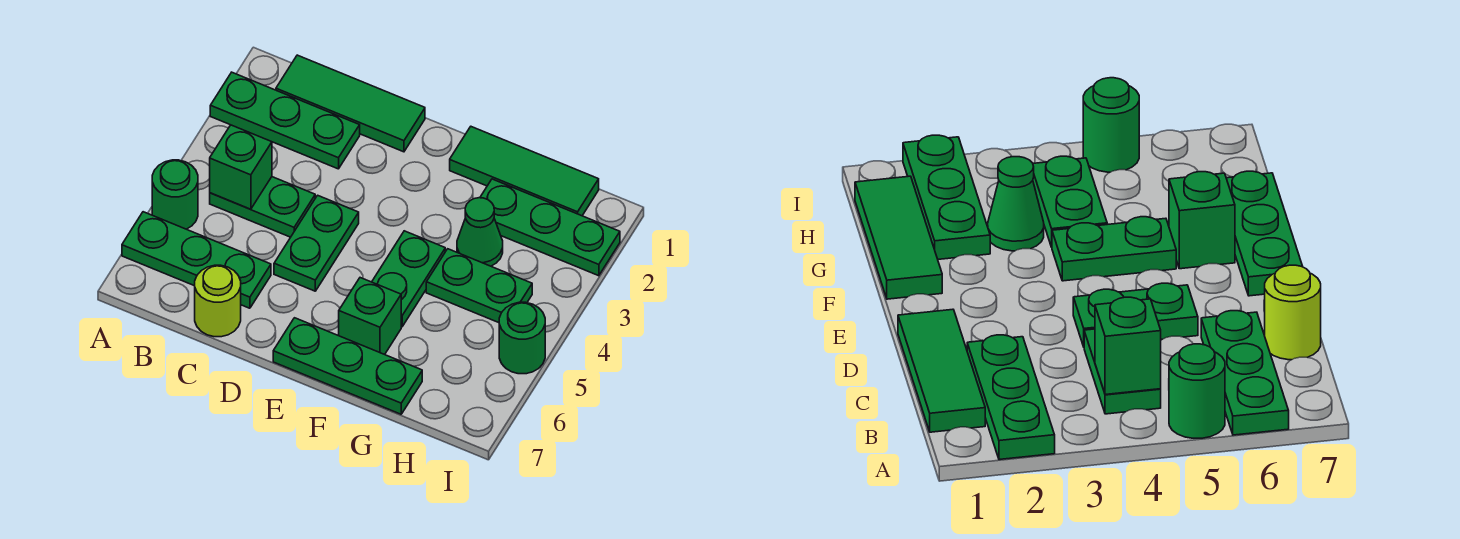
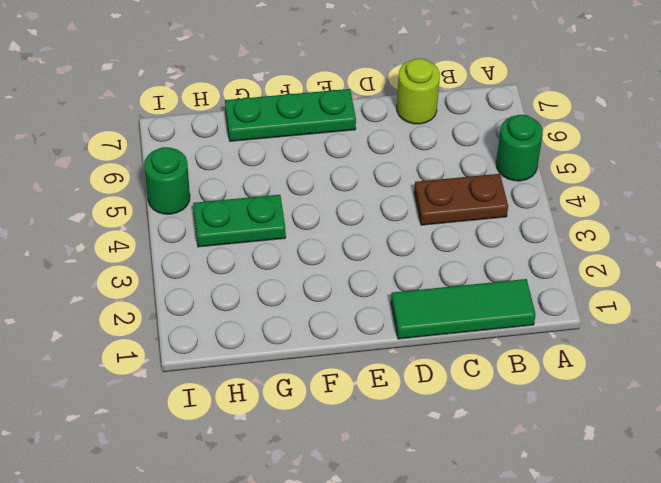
brown 1x2 plate [414,174,508,225] -> green 1x2 plate [210,177,315,237]
none -> green 1x3 plate [210,72,360,169]
none -> green 1x3 plate [122,212,271,308]
none -> green 1x2 plate [274,195,359,291]

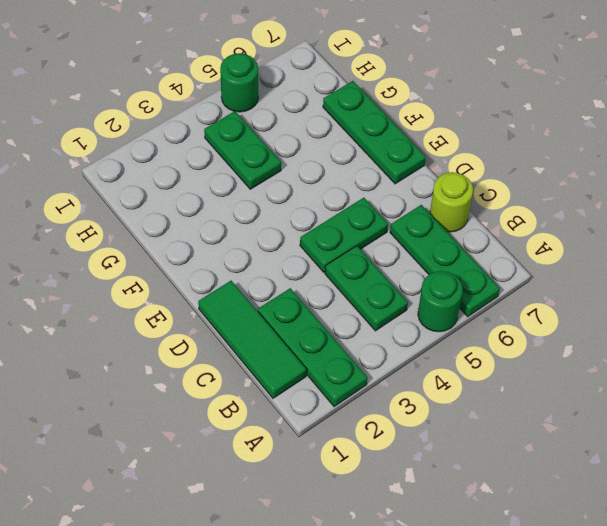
none -> green 1x3 tile [450,127,599,216]
none -> green 1x2 plate [372,231,445,327]
none -> green 1x1 brick [339,278,401,355]

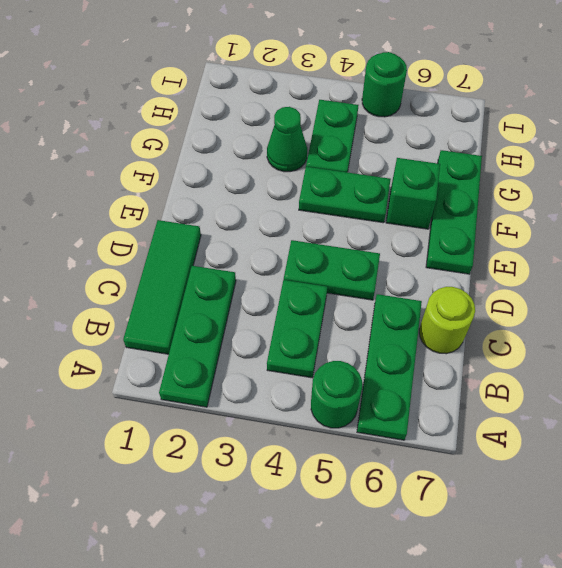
none -> green 1x3 tile [450,127,599,216]
none -> green 1x3 plate [480,179,620,276]
none -> green 1x1 brick [210,125,272,209]

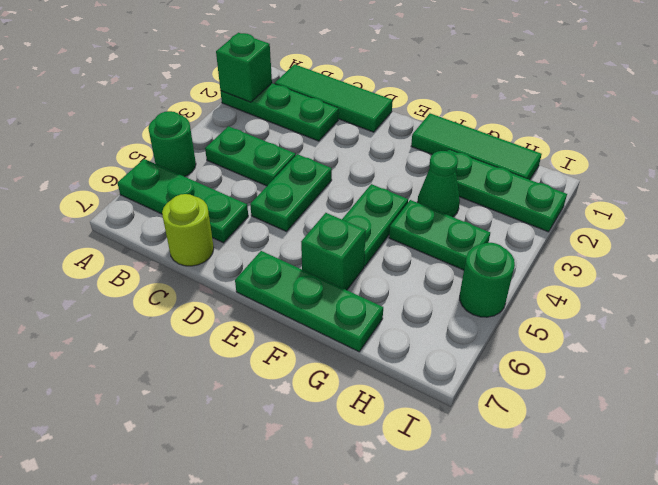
green 1x1 brick [216,33,272,102] -> green 1x1 brick moved to [210,125,272,209]

